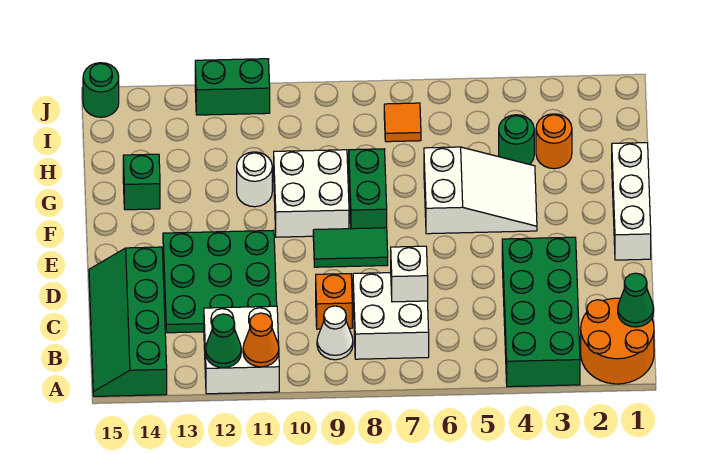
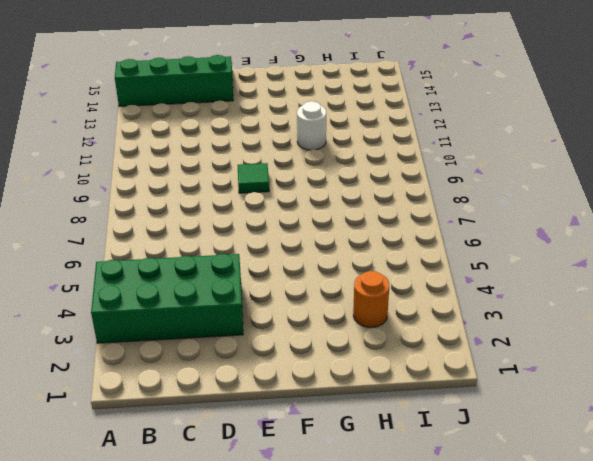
green 1x1 tile [238,163,269,193] -> green 1x2 tile [313,228,388,267]
none -> orange 2x2 round brick [581,298,654,384]
none -> white 2x2 brick [204,306,279,394]
none -> white 2x2 brick [353,273,429,359]

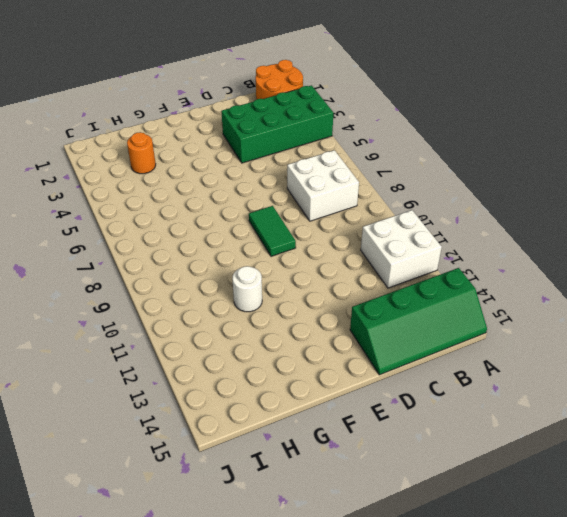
none -> white 1x1 cone [317,306,353,360]
none -> orange 1x1 brick [316,274,352,329]
none -> green 3x3 plate [163,230,277,333]

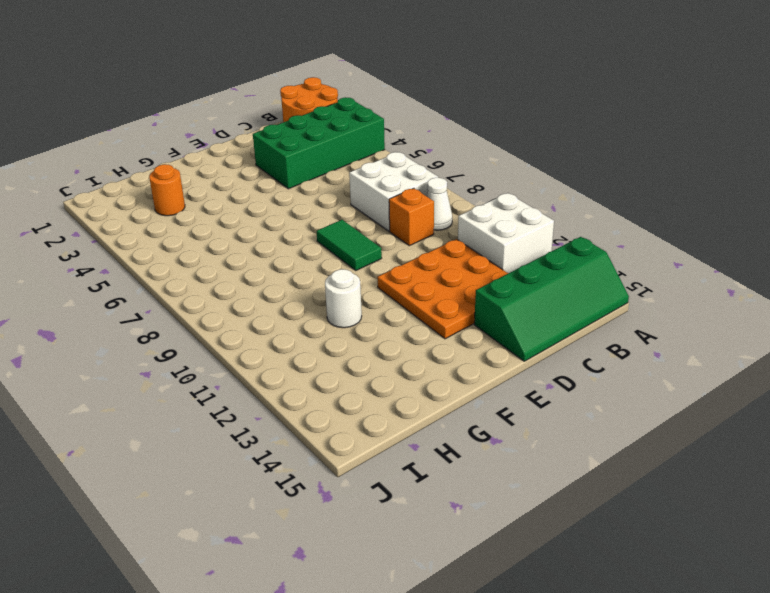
orange 3x3 plate [377,239,508,339] -> green 3x3 plate [163,230,277,333]
none -> white 1x3 brick [612,143,651,260]
none -> white 2x3 slope [424,147,537,234]
none -> green 1x2 brick [349,149,387,229]

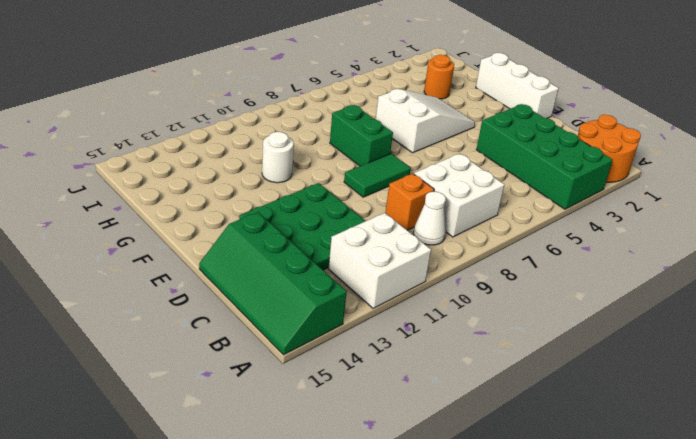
none -> white 2x2 brick [274,150,349,237]
none -> green 1x1 brick [123,154,160,210]
none -> green 1x1 round brick [499,115,534,165]

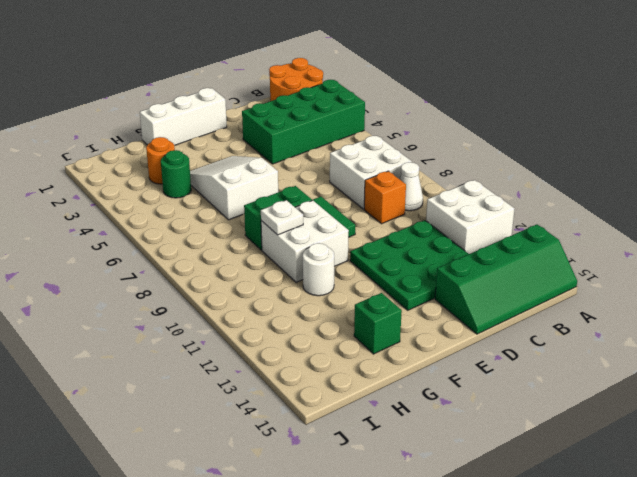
white 1x1 plate [261,200,303,235] -> none
none -> orange 1x1 tile [384,103,421,142]
none -> green 1x2 brick [195,59,270,115]
none -> green 1x1 round brick [83,63,119,117]

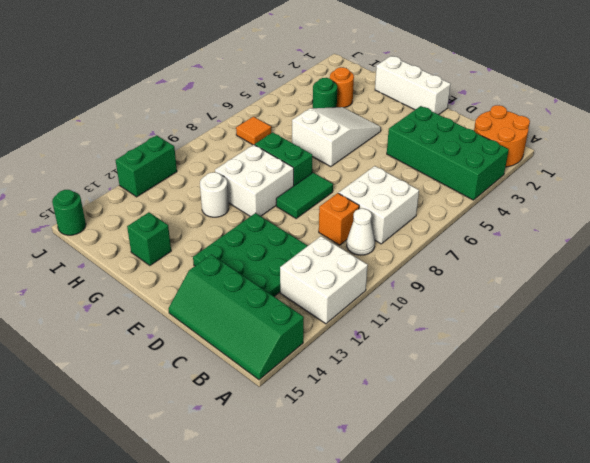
none -> orange 1x1 cone [243,313,279,367]
none -> green 1x1 cone [206,314,241,368]
none -> green 1x1 cone [618,273,654,327]

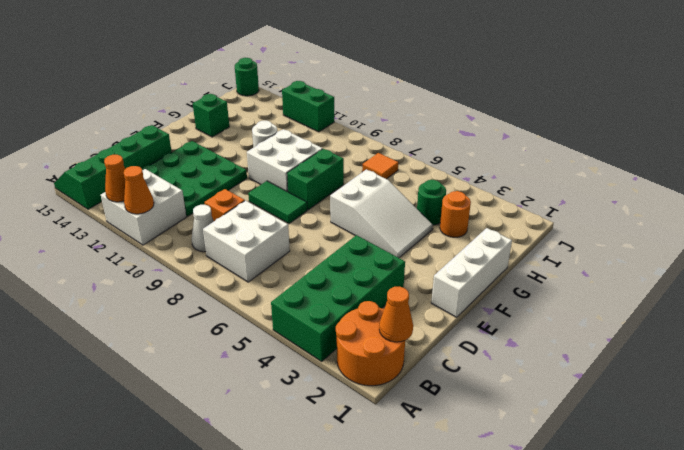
orange 1x1 cone [104,155,125,202] -> green 1x1 cone [206,314,241,368]
orange 1x1 cone [379,286,413,342] -> green 1x1 cone [618,273,654,327]
none -> white 1x1 brick [391,246,428,302]

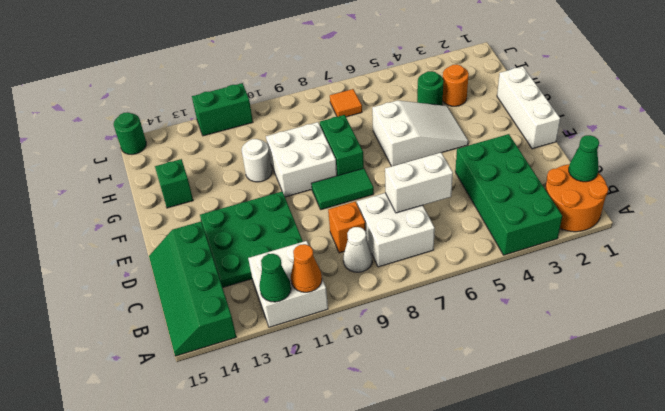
white 1x2 brick [385,153,453,213] -> white 1x1 brick [391,246,428,302]

